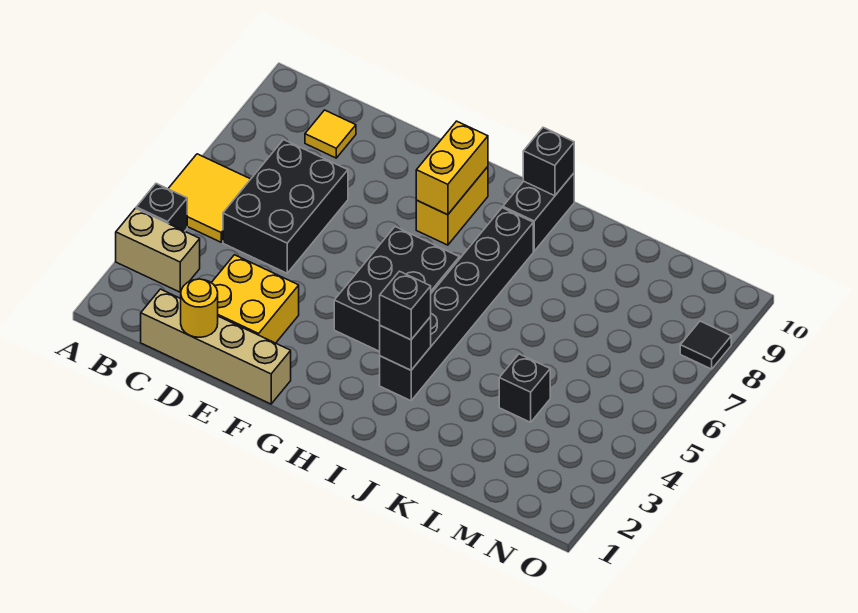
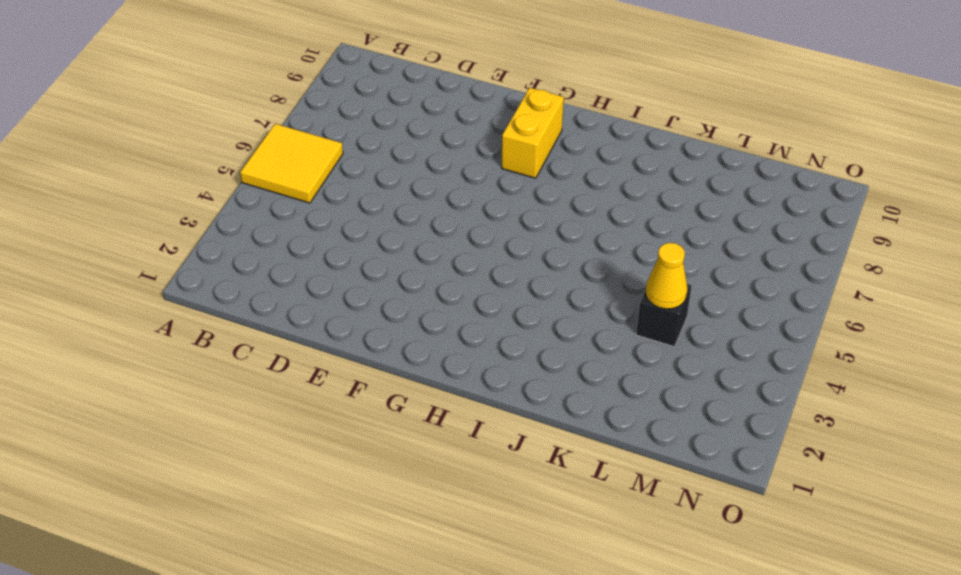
yellow 1x1 cone [645,243,688,309] -> none
none -> tan 1x2 brick [116,208,200,292]
none -> black 1x1 brick [136,184,187,231]
none -> tan 1x4 brick [141,289,291,404]

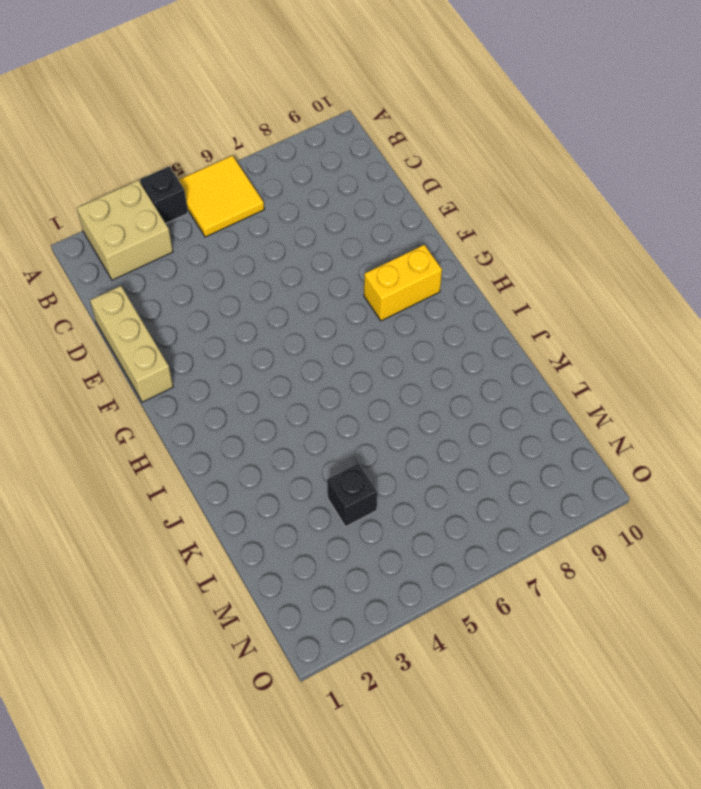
tan 2x2 brick [77,180,173,280] -> tan 1x2 brick [116,208,200,292]
tan 1x3 brick [90,286,173,402] -> tan 1x4 brick [141,289,291,404]
none -> black 2x3 brick [223,140,348,273]
none -> yellow 1x1 tile [305,110,356,158]
none -> yellow 2x2 brick [211,255,299,343]

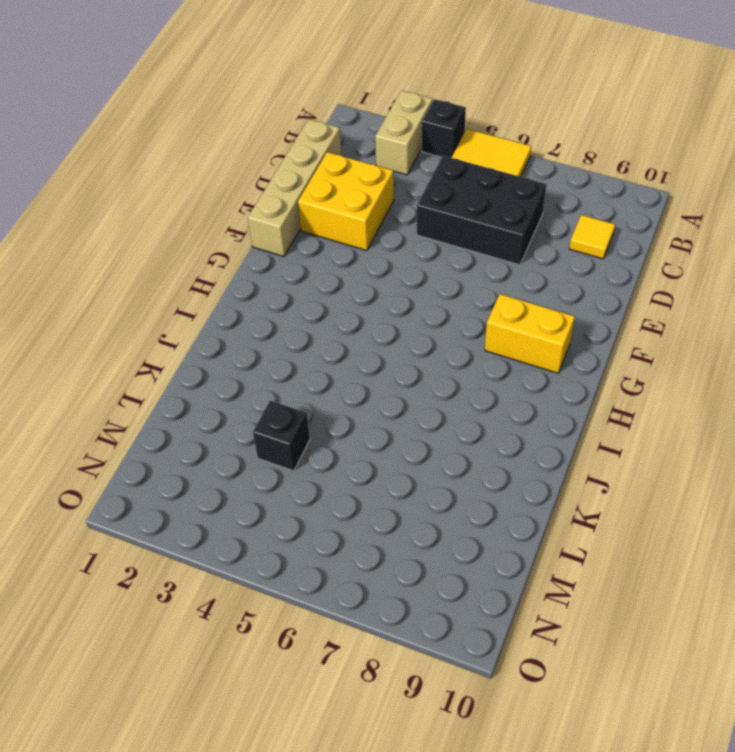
none -> black 2x3 brick [334,227,459,351]
none -> black 1x6 brick [380,208,533,401]
none -> black 1x2 brick [503,173,574,251]

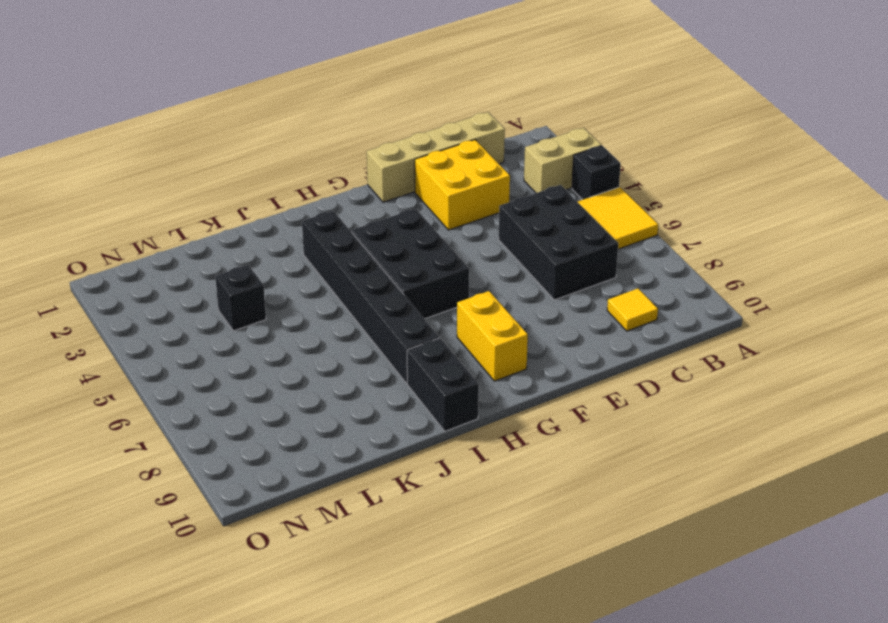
none -> black 1x1 tile [680,321,731,369]
none -> yellow 1x1 round brick [181,279,218,337]
none -> yellow 1x2 brick [416,121,488,215]

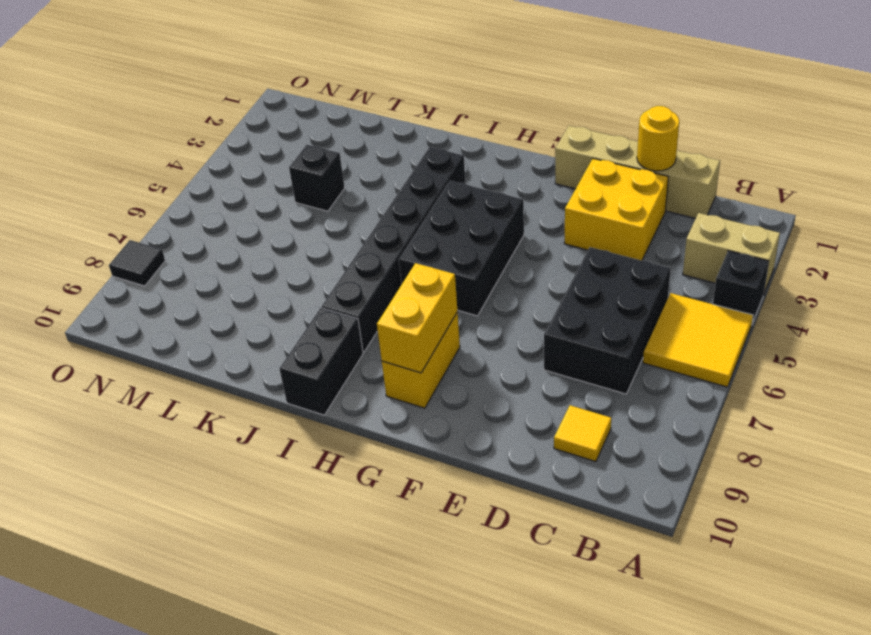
none -> black 1x1 brick [380,317,431,370]
none -> black 1x1 brick [523,127,574,196]
none -> black 1x1 brick [380,271,431,340]

